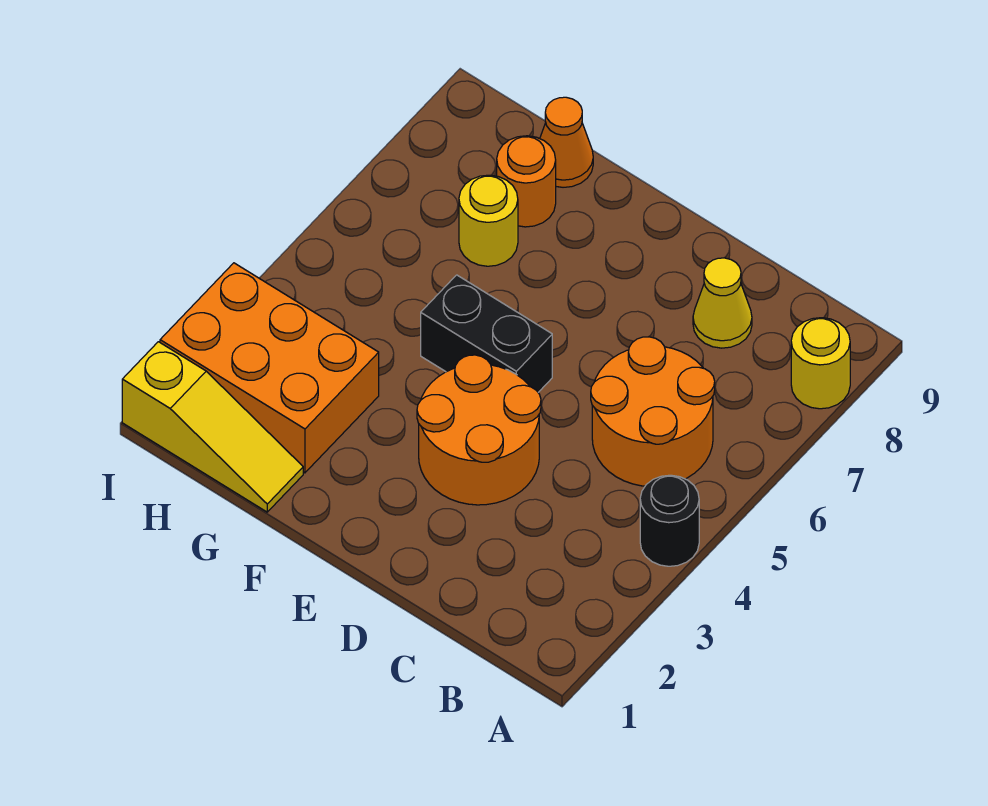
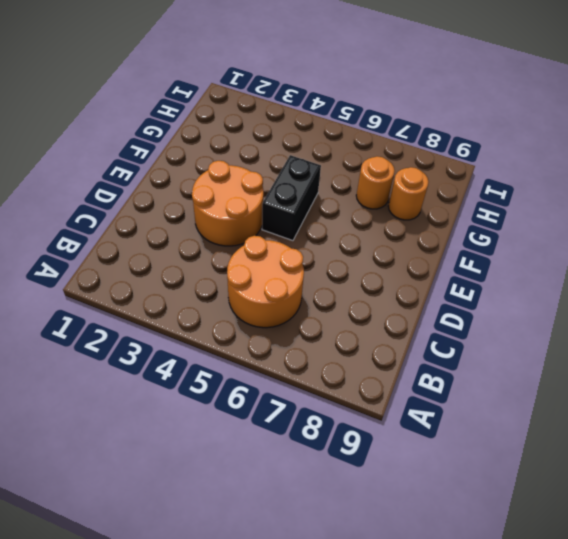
orange 1x1 round brick [356,156,395,209] -> yellow 1x1 round brick [459,175,518,266]
none -> black 1x1 round brick [640,475,699,566]
none -> yellow 1x1 round brick [791,318,850,409]

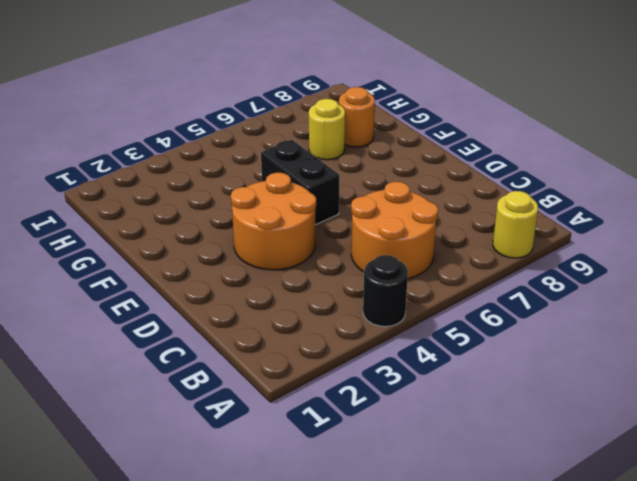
none -> yellow 1x1 cone [693,258,752,348]
none -> yellow 1x3 slope [122,342,303,512]

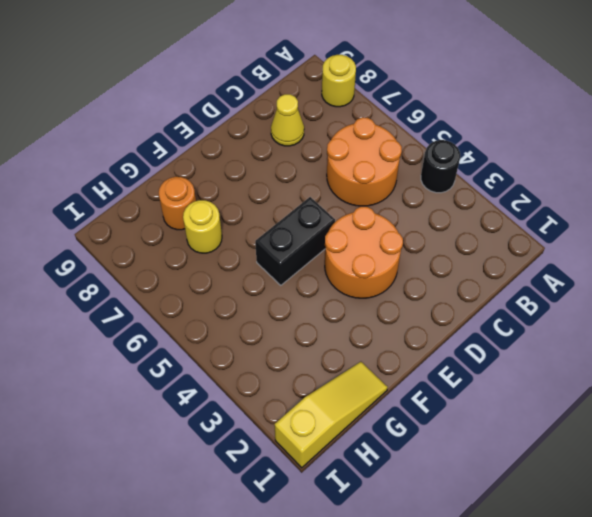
none -> orange 2x3 brick [160,263,379,473]
none -> orange 1x1 cone [540,97,593,187]

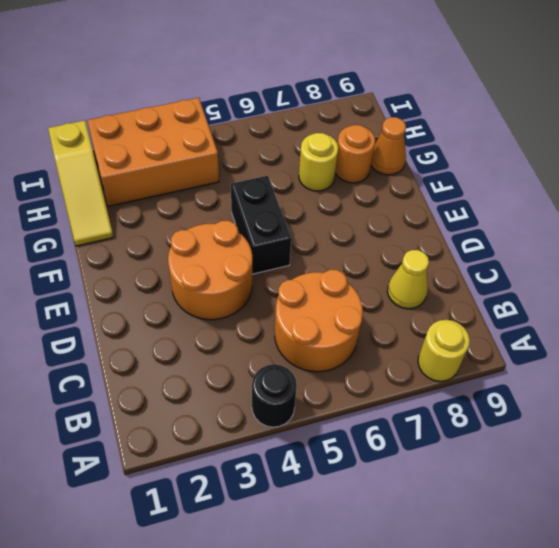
orange 2x3 brick [87,98,219,206] -> orange 2x3 brick turned to [160,263,379,473]

